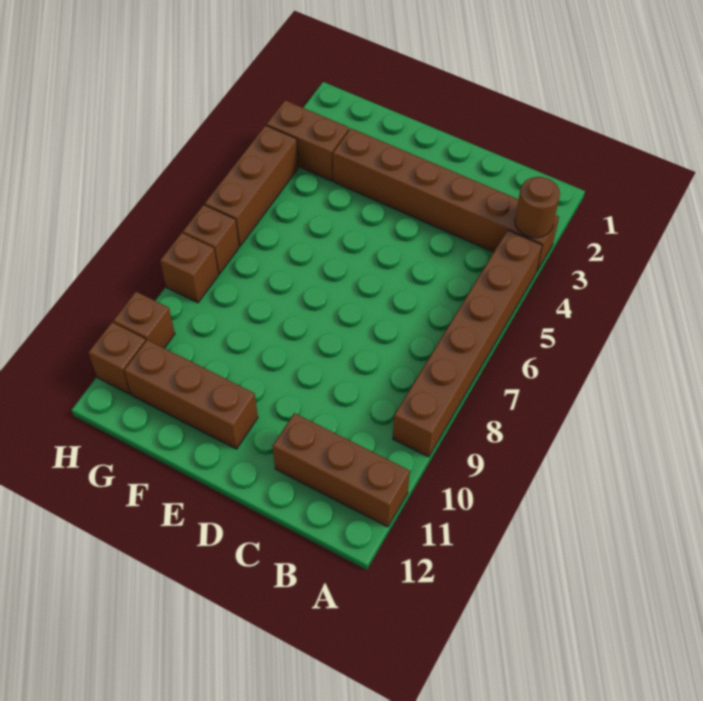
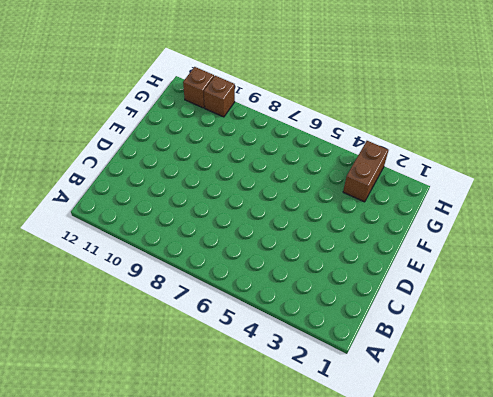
none -> brown 1x6 brick [333,128,559,271]
none -> brown 1x6 brick [393,230,542,457]

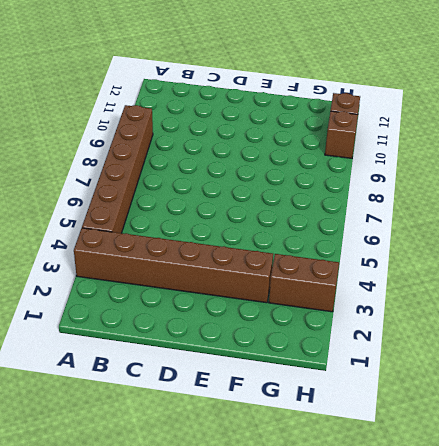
none -> brown 1x3 brick [273,413,410,527]
none -> brown 1x3 brick [124,340,258,449]

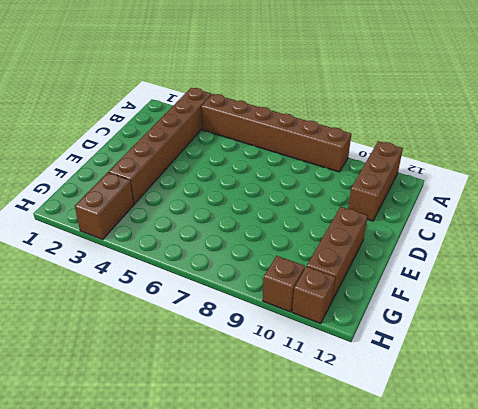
none -> brown 1x3 brick [205,125,298,246]
none -> brown 1x1 brick [183,205,239,274]

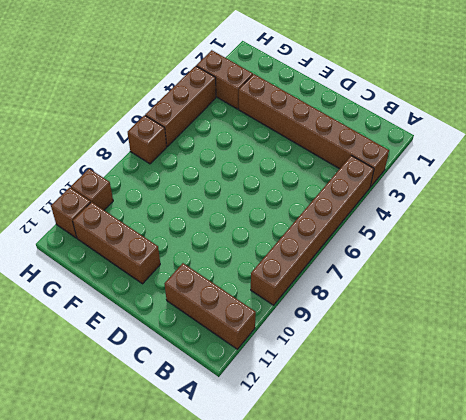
none -> brown 1x1 brick [160,233,218,303]
none -> brown 1x1 round brick [515,177,560,238]

